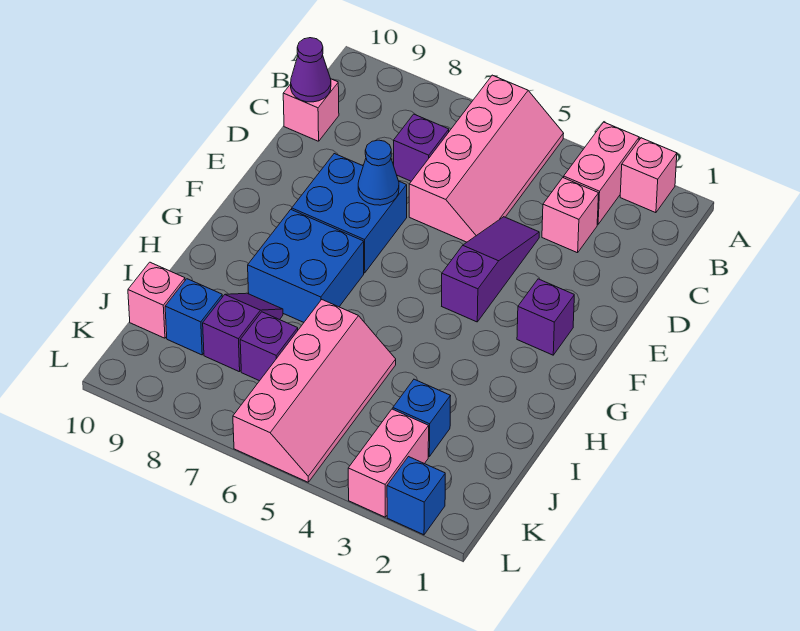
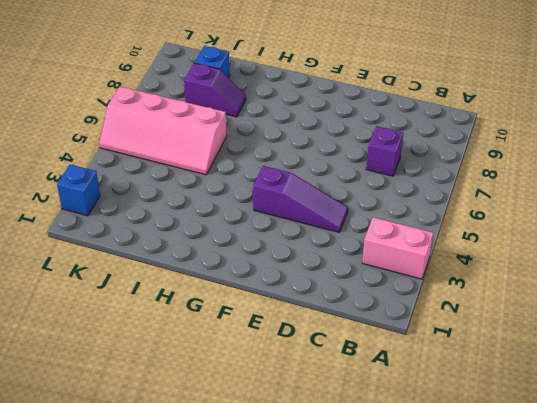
none -> pink 1x1 brick [620,138,677,213]
none -> pink 2x4 slope [409,75,564,242]
none -> pink 1x1 brick [542,178,599,253]

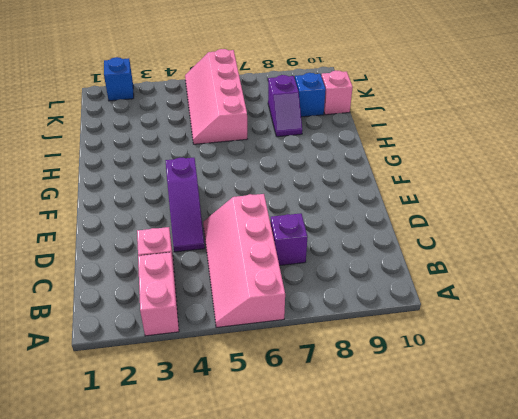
none -> pink 1x1 brick [620,138,677,213]
none -> pink 1x1 brick [283,79,339,141]
none -> blue 2x2 brick [292,154,407,273]

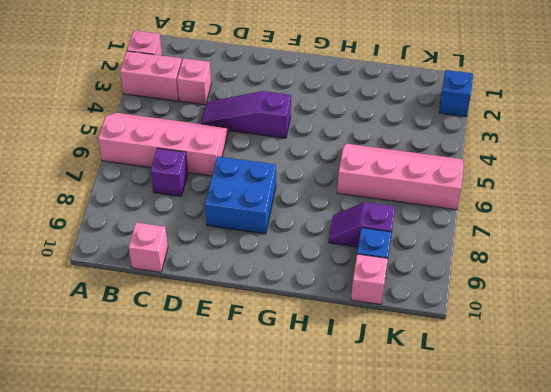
none -> purple 1x1 brick [517,279,574,355]
none -> blue 2x2 brick [248,210,364,322]
none -> blue 1x1 brick [393,379,450,456]

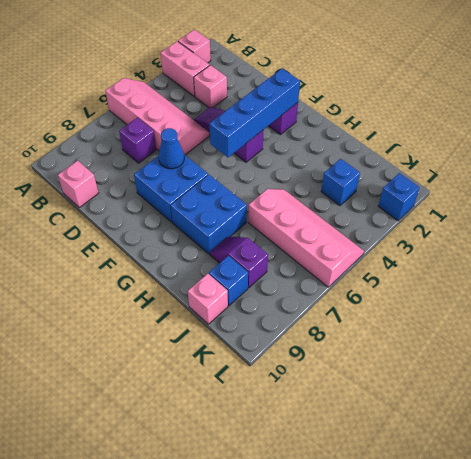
blue 1x4 brick [209,69,300,157] -> none
none -> purple 1x1 brick [240,312,298,381]
none -> pink 1x2 brick [348,409,429,517]
none -> purple 1x1 cone [291,38,331,102]

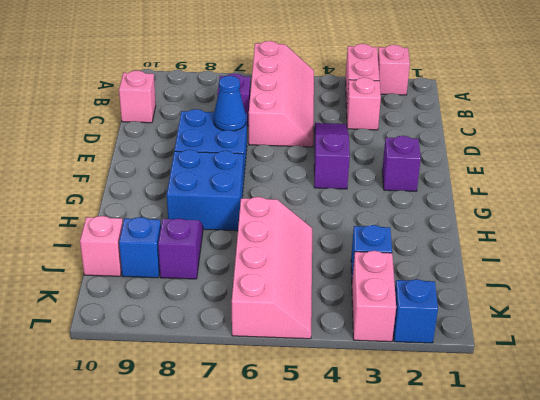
none -> purple 1x1 brick [240,312,298,381]
none -> purple 1x1 cone [291,38,331,102]

